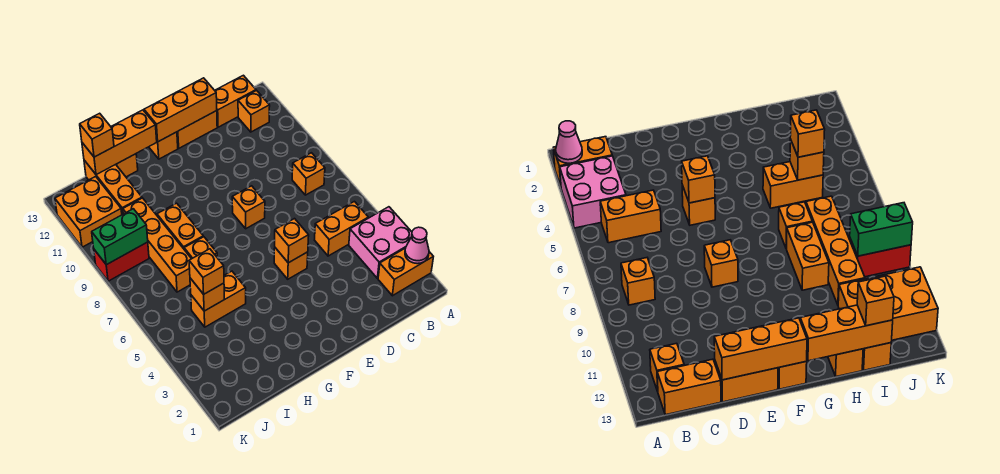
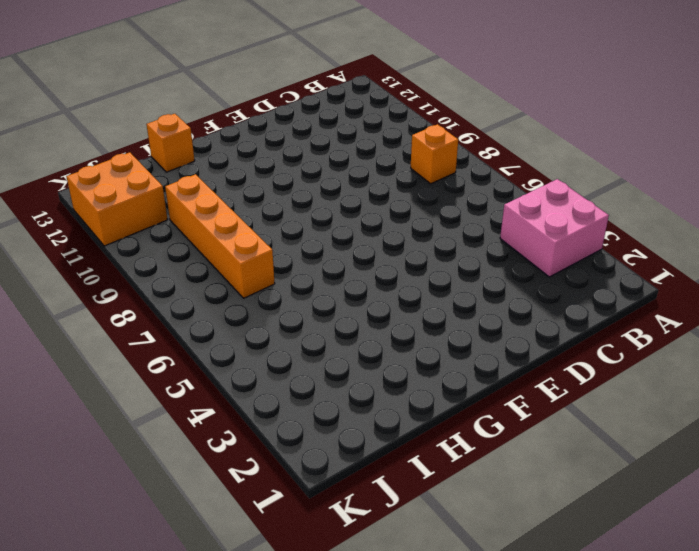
none -> orange 1x2 brick [378,248,433,296]
none -> orange 1x2 brick [315,201,368,256]
none -> orange 1x1 brick [238,90,270,132]

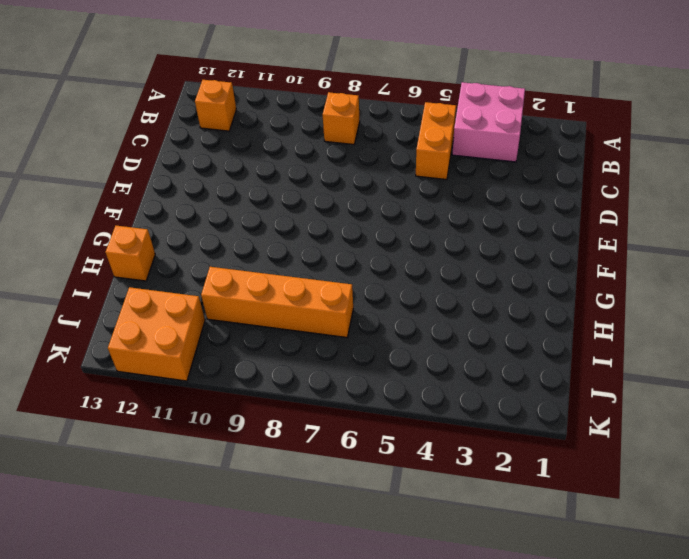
none -> orange 1x2 brick [378,248,433,296]
none -> orange 1x2 brick [215,75,256,127]
none -> orange 1x2 brick [177,111,217,148]

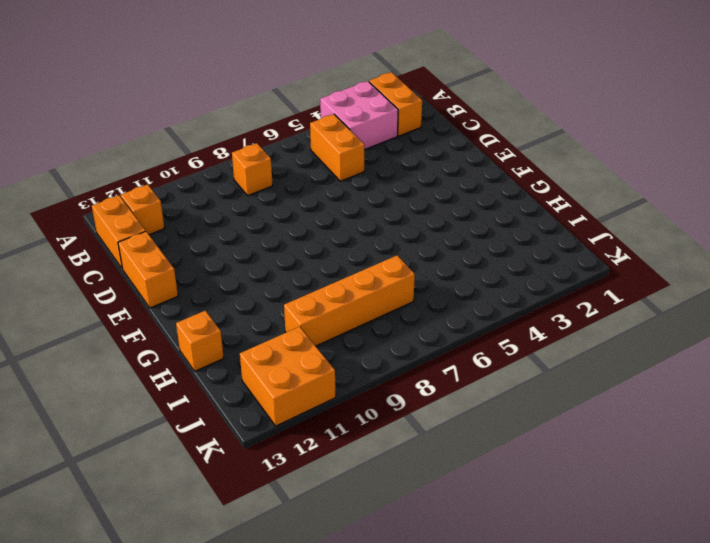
none -> orange 1x1 brick [274,248,308,279]
none -> orange 1x1 brick [232,186,265,229]
none -> orange 1x1 brick [149,132,178,159]

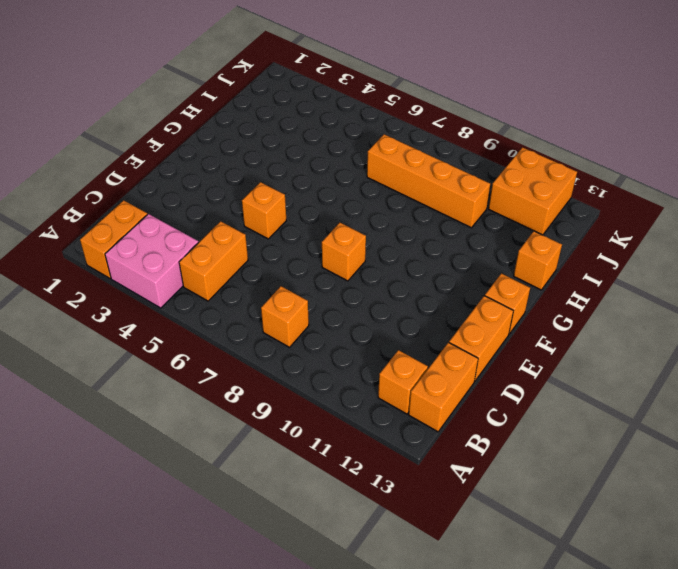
none -> orange 1x2 brick [191,271,246,327]
none -> orange 1x1 brick [184,237,217,259]
none -> orange 1x2 brick [157,203,203,249]

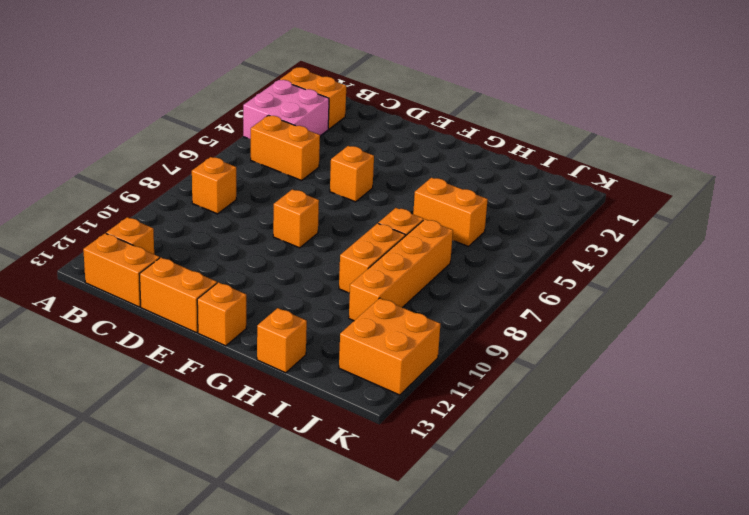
none -> orange 1x3 brick [84,160,142,215]
none -> red 1x2 brick [94,242,149,281]
none -> pink 1x1 cone [405,227,429,264]

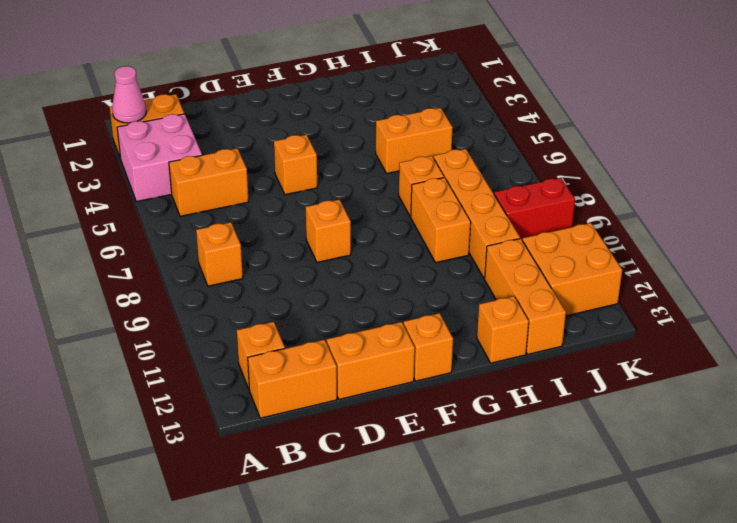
none -> orange 1x3 brick [144,78,217,142]
none -> orange 1x1 brick [275,219,309,263]
none -> orange 1x3 brick [82,110,157,175]

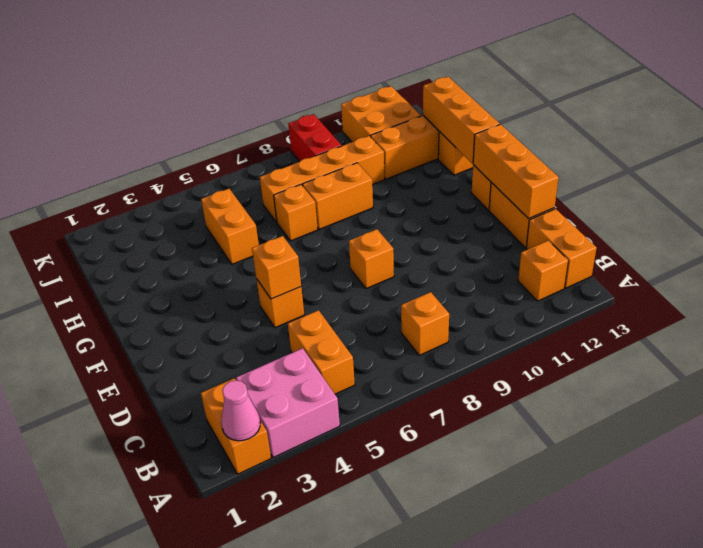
none -> orange 1x1 brick [190,278,224,311]
none -> green 1x2 brick [92,209,148,265]
none -> orange 1x1 brick [189,249,224,294]

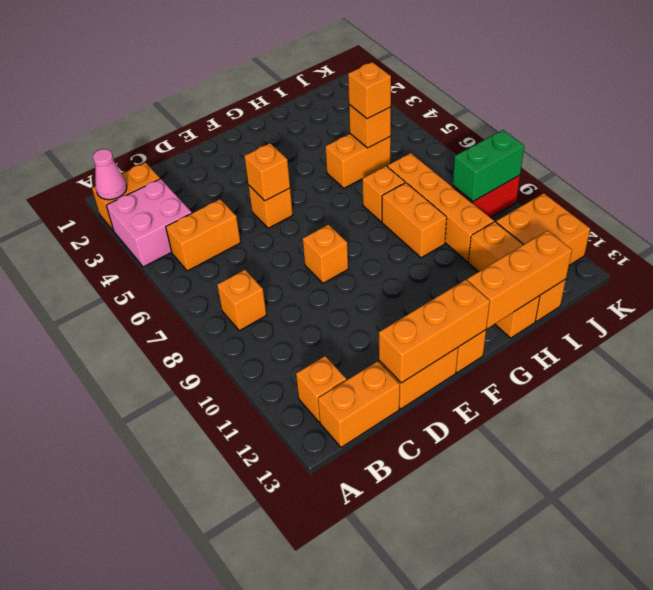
none -> orange 1x1 brick [80,113,114,157]

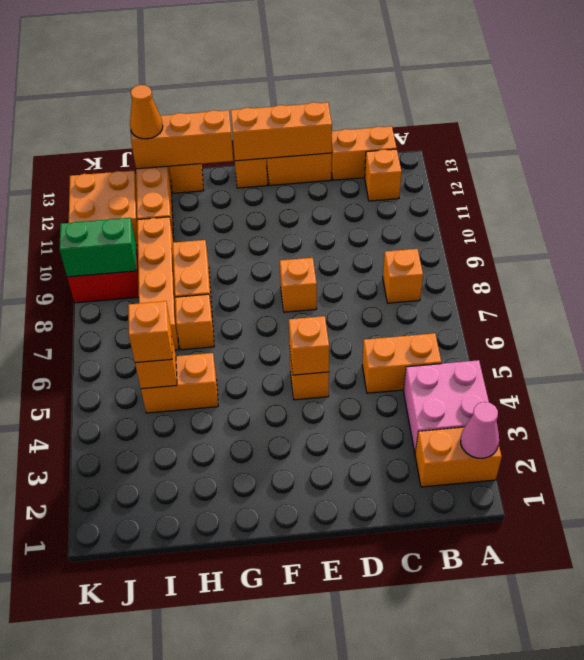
orange 1x1 cone [130,85,163,139] -> orange 1x1 brick [80,113,114,157]

